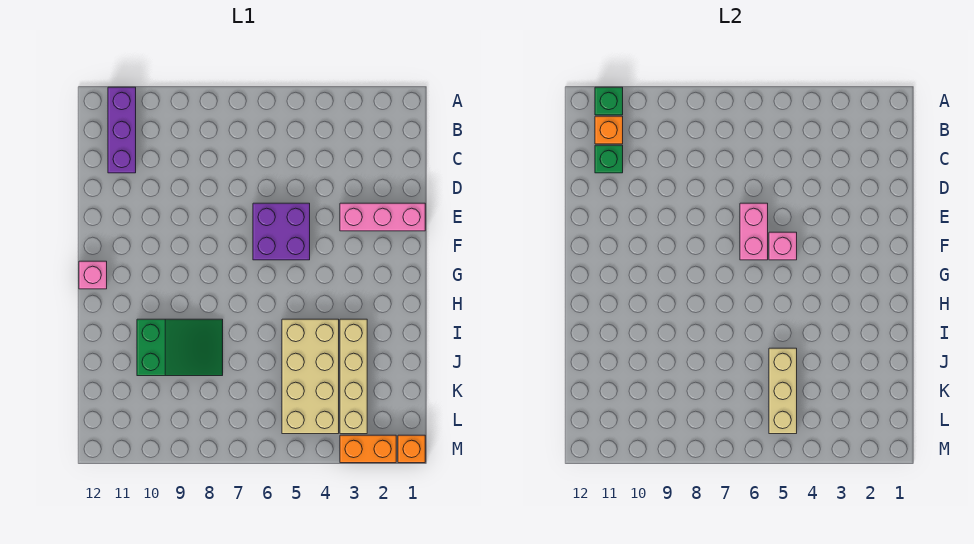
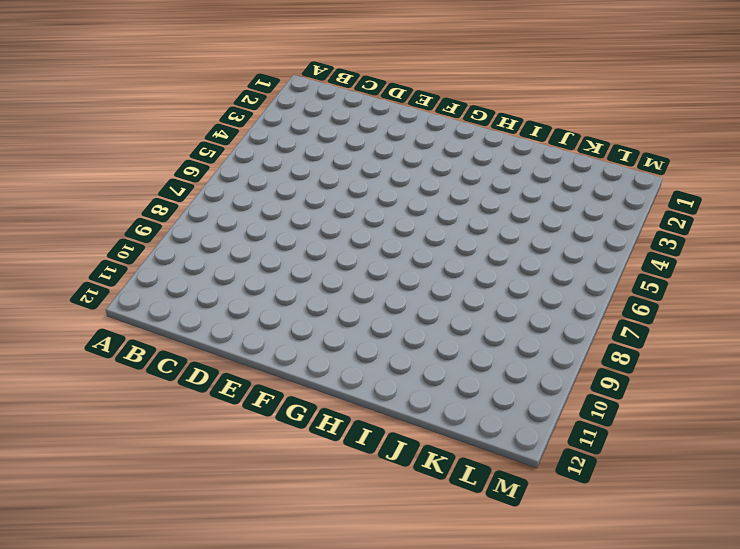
none -> purple 1x3 brick [108,87,136,173]
none -> pink 1x3 brick [340,203,425,231]
none -> purple 2x2 brick [253,203,310,260]

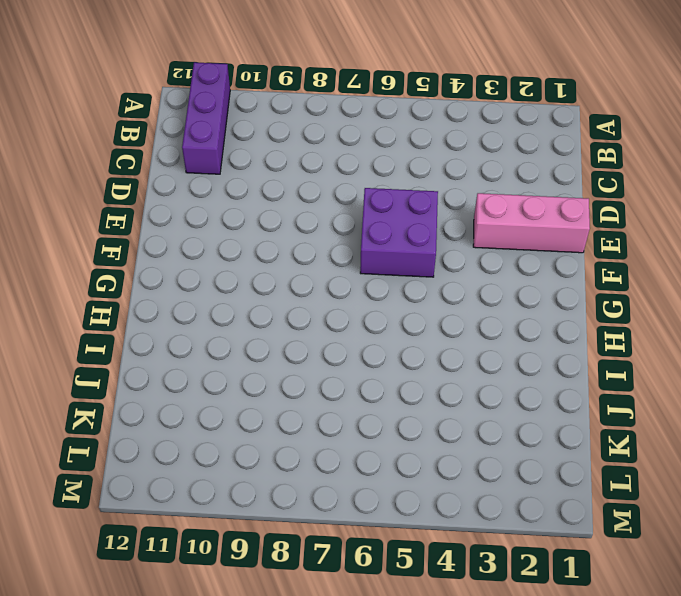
none -> pink 1x1 brick [79,261,107,289]
none -> tan 1x4 brick [340,319,367,434]
none -> tan 2x4 brick [282,319,339,434]

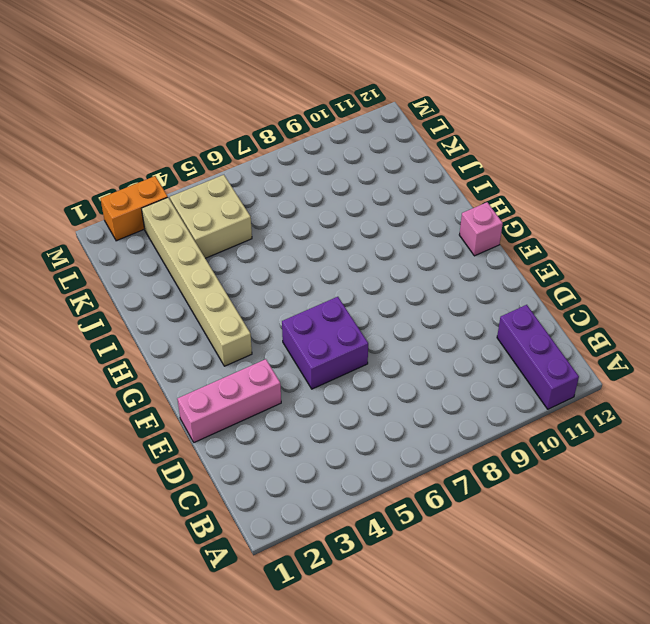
tan 1x6 brick [142,198,252,366] -> tan 1x4 brick [340,319,367,434]
tan 2x2 brick [170,175,252,258] -> tan 2x4 brick [282,319,339,434]
none -> green 2x3 slope [137,319,223,376]
none -> orange 1x1 brick [398,435,425,463]
none -> green 1x1 brick [595,87,623,115]

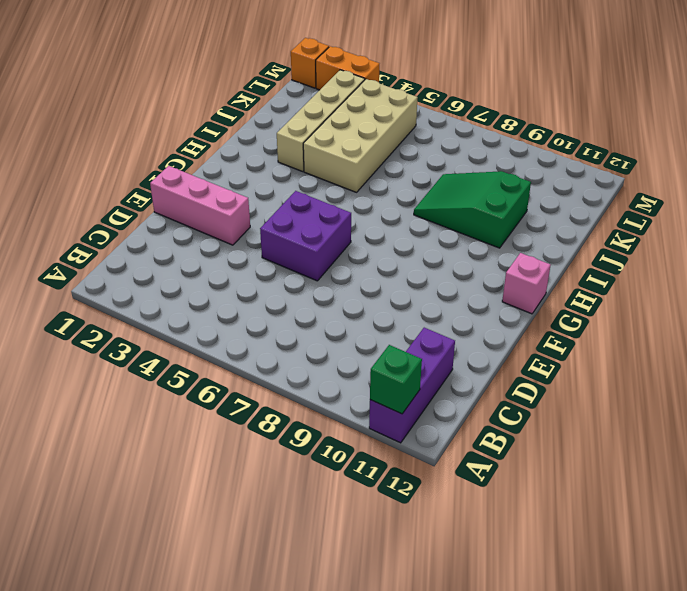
none -> orange 1x1 brick [595,116,623,144]
none -> green 1x1 brick [595,145,623,173]
none -> pink 1x2 brick [740,203,768,260]

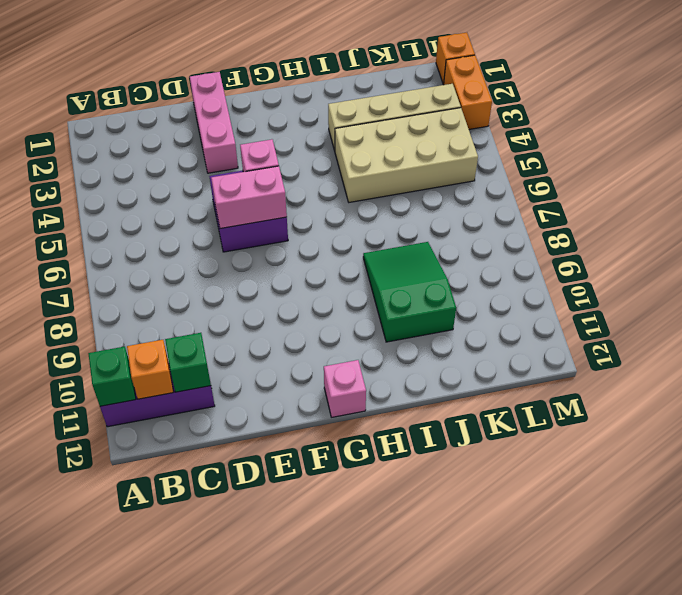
none -> tan 1x3 brick [769,348,797,434]

